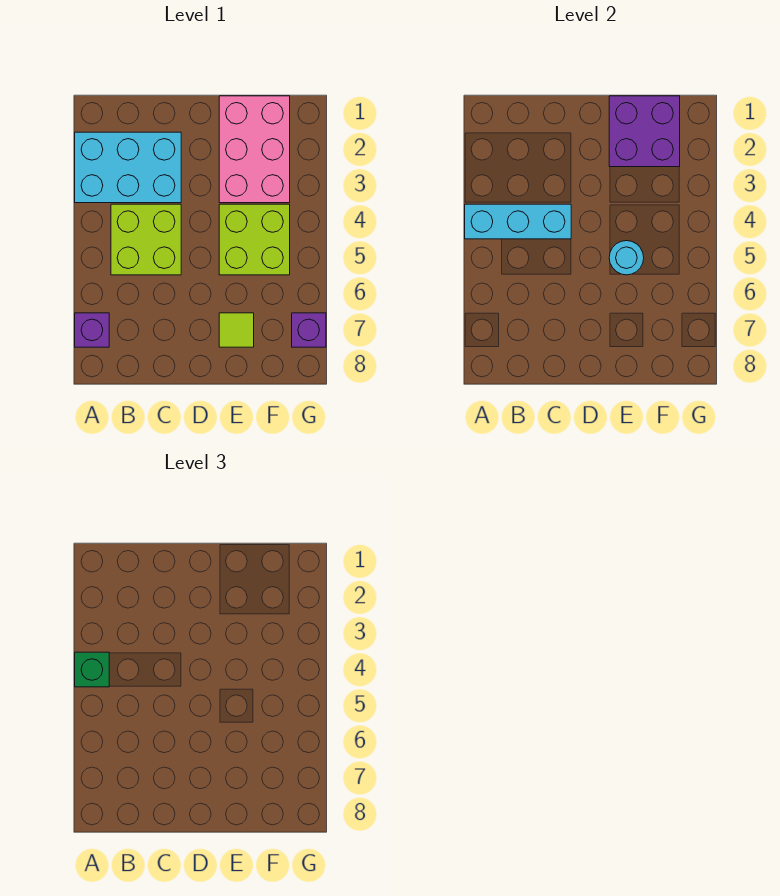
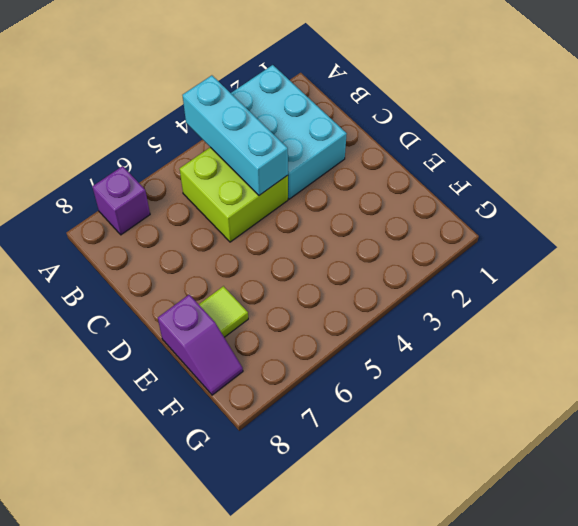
purple 1x2 slope [158,295,243,395] -> none
none -> pink 2x3 brick [219,96,290,203]
none -> lime 2x2 brick [219,204,290,275]

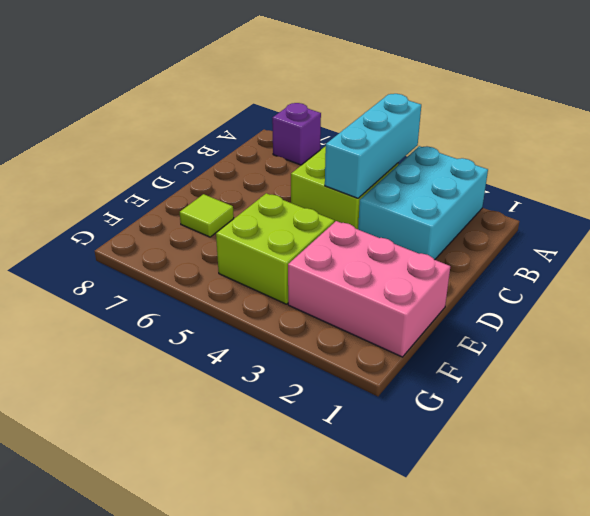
none -> purple 1x1 brick [292,313,326,347]
none -> purple 2x2 brick [609,96,680,167]

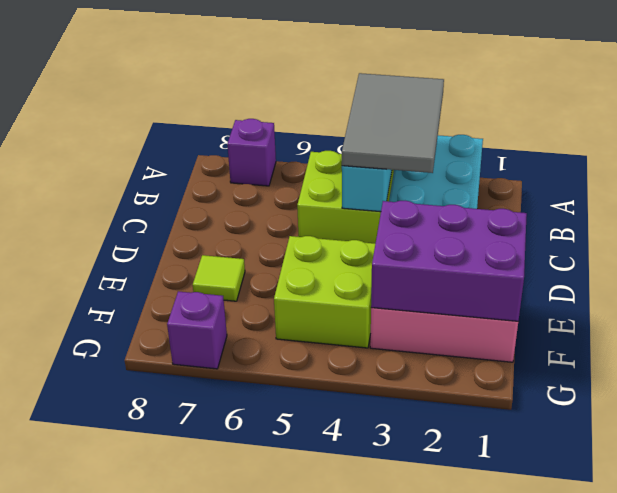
grey 2x3 tile [342,73,444,173] -> green 1x1 brick [75,652,109,687]
purple 2x3 brick [371,201,527,321] -> purple 2x2 brick [609,96,680,167]
none -> cyan 1x1 round brick [609,241,644,275]

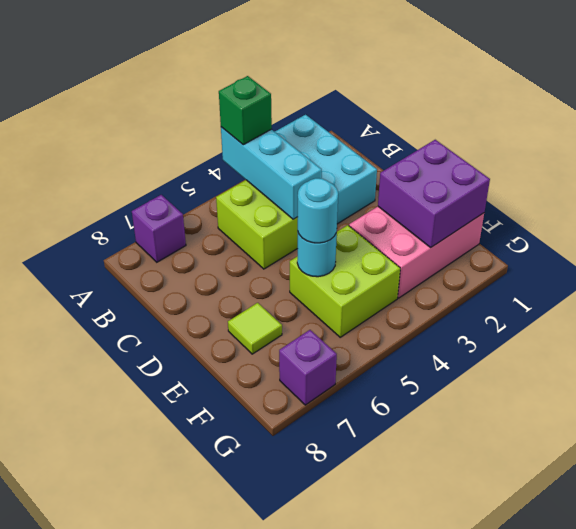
cyan 1x1 round brick [298,178,338,243] -> none

